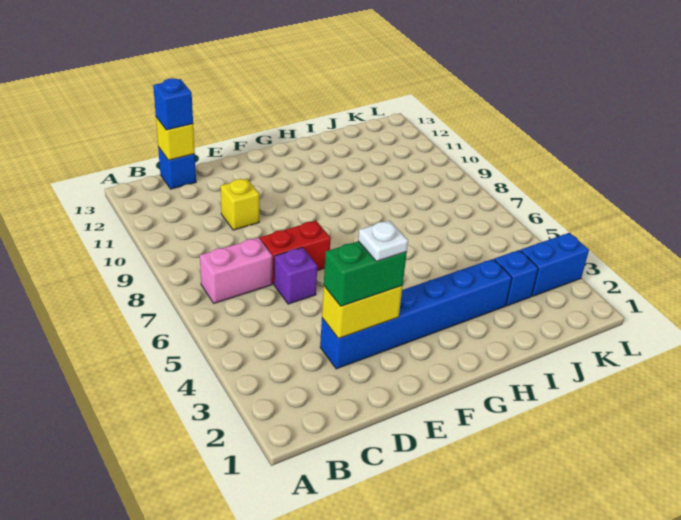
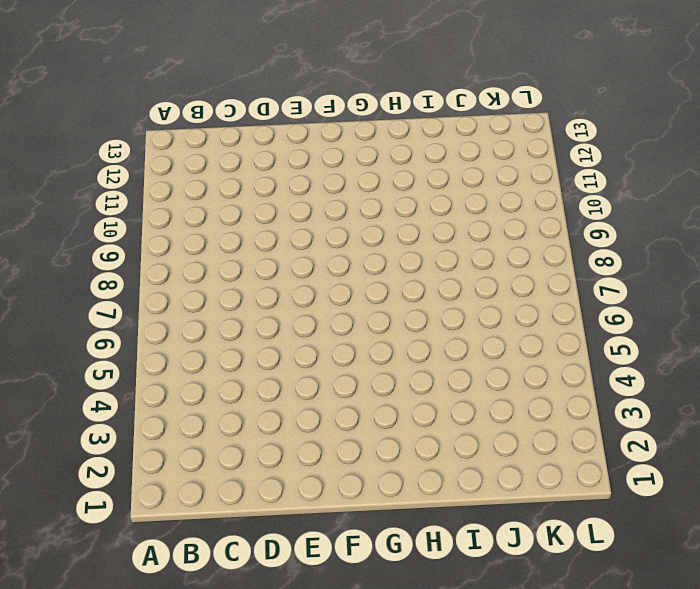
none -> pink 1x2 brick [200,238,272,303]
none -> blue 1x1 brick [158,147,196,189]
none -> blue 1x6 brick [320,259,512,369]

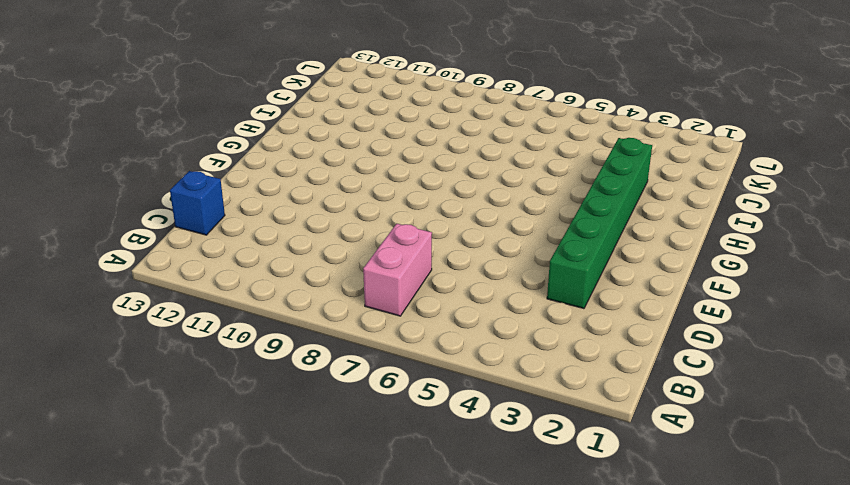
green 1x6 brick [547,138,652,309] -> blue 1x6 brick [320,259,512,369]
none -> purple 1x1 brick [274,247,317,304]
none -> red 1x2 brick [260,221,331,284]
none -> yellow 1x1 brick [221,179,259,230]

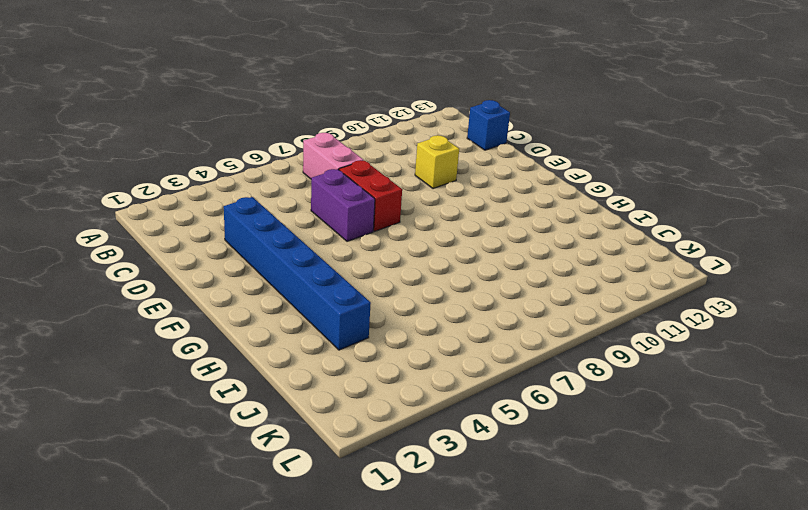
purple 1x2 brick [311,169,375,241] -> purple 1x1 brick [274,247,317,304]
none -> blue 1x1 brick [494,250,538,306]
none -> blue 1x2 brick [520,233,589,296]
none -> yellow 1x1 brick [156,117,195,160]

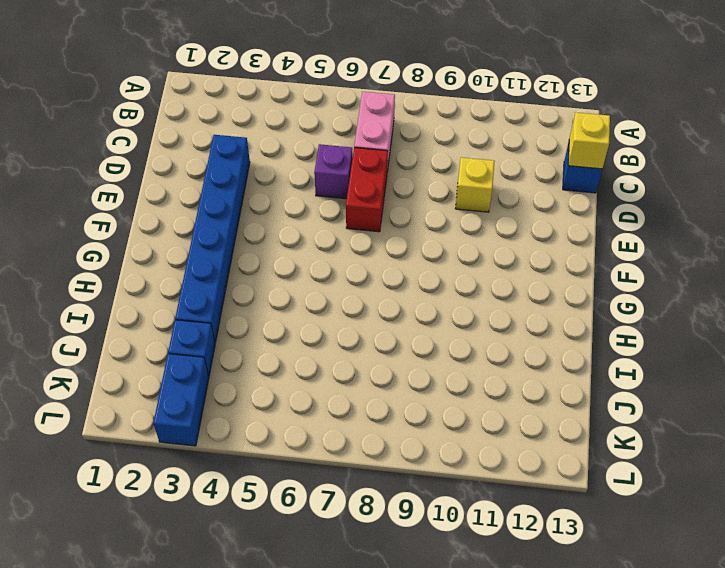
none -> yellow 1x2 brick [322,286,403,339]
none -> blue 1x1 brick [153,78,193,130]
none -> green 1x2 brick [324,241,407,306]

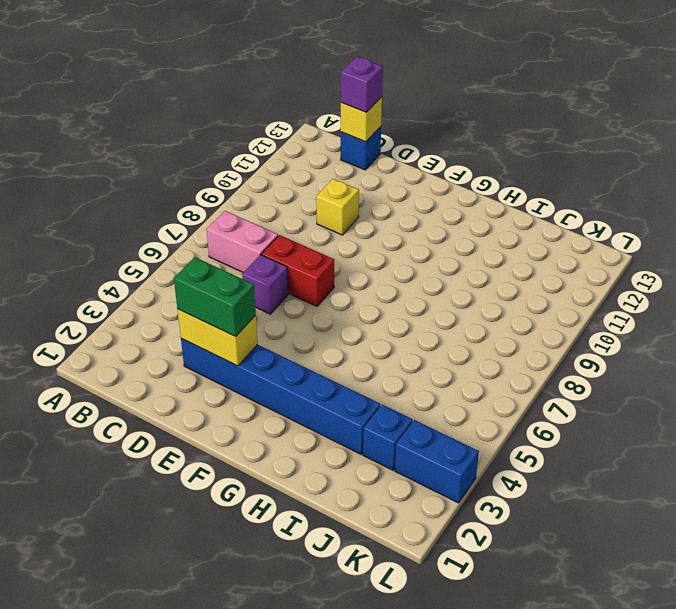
purple 1x1 brick [341,57,383,112] -> blue 1x1 brick [153,78,193,130]
none -> white 1x1 plate [358,220,408,261]

